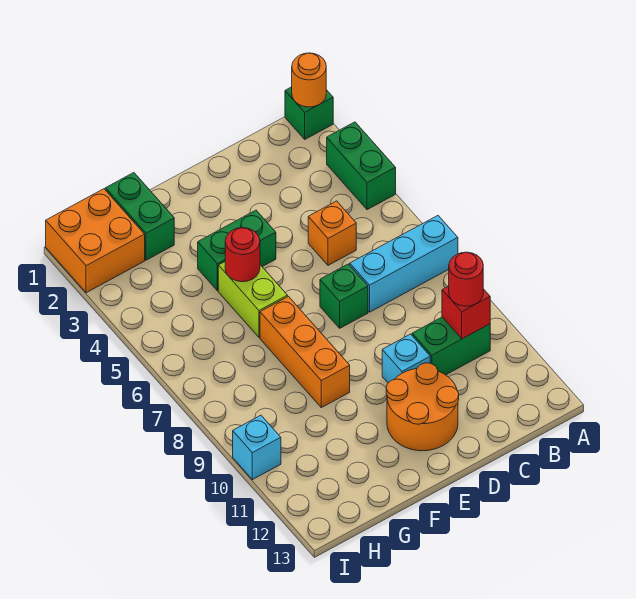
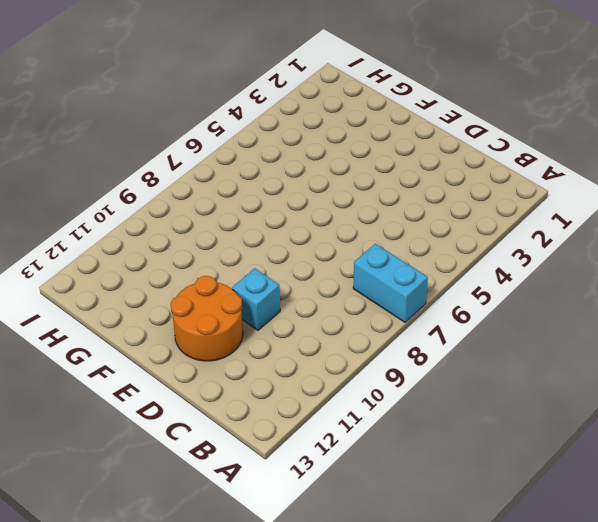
cyan 1x2 brick [353,244,428,322] -> cyan 1x3 brick [350,216,458,312]
none -> green 1x1 brick [285,87,333,139]
none -> green 1x2 brick [327,122,396,210]
none -> green 1x2 brick [412,317,490,375]

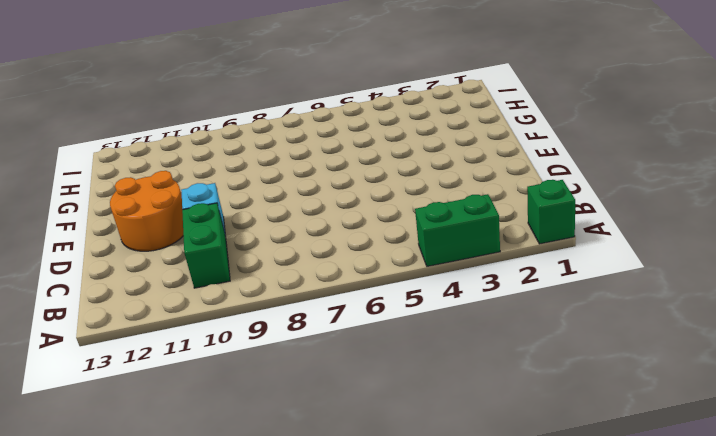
none -> cyan 1x3 brick [350,216,458,312]
none -> orange 1x1 brick [308,201,356,265]
none -> green 1x1 brick [320,264,368,328]

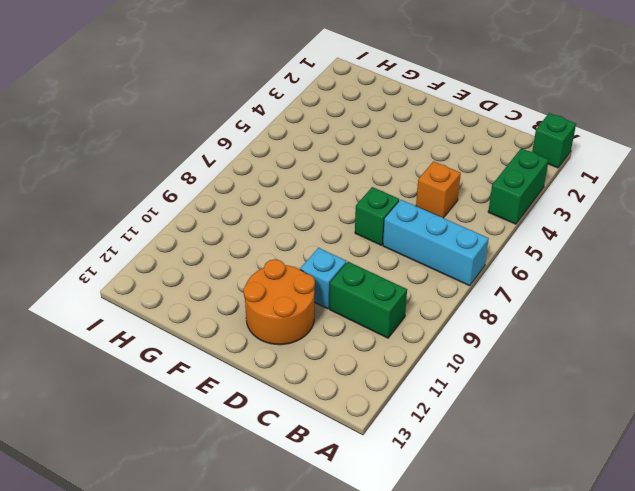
none -> green 1x2 brick [198,210,276,291]
none -> lime 1x2 brick [218,262,288,337]
none -> orange 1x3 brick [260,297,350,408]

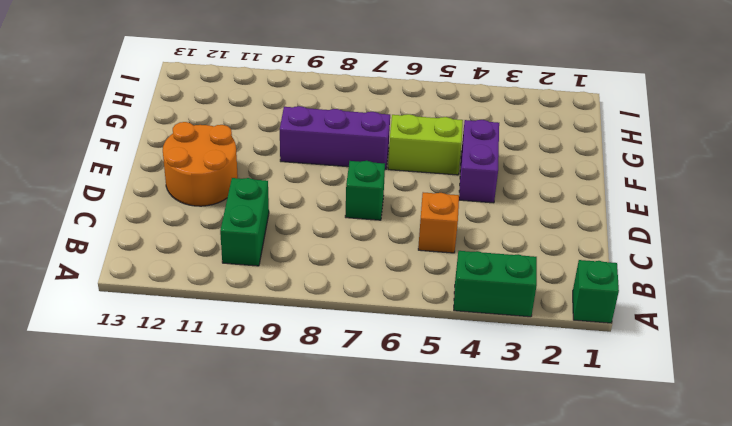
purple 1x2 brick [459,120,499,203] -> green 1x2 brick [198,210,276,291]
purple 1x3 brick [280,106,390,169] -> orange 1x3 brick [260,297,350,408]
none -> cyan 1x3 brick [350,216,458,312]
none -> cyan 1x1 brick [382,334,430,383]
none -> green 1x2 brick [105,173,174,260]

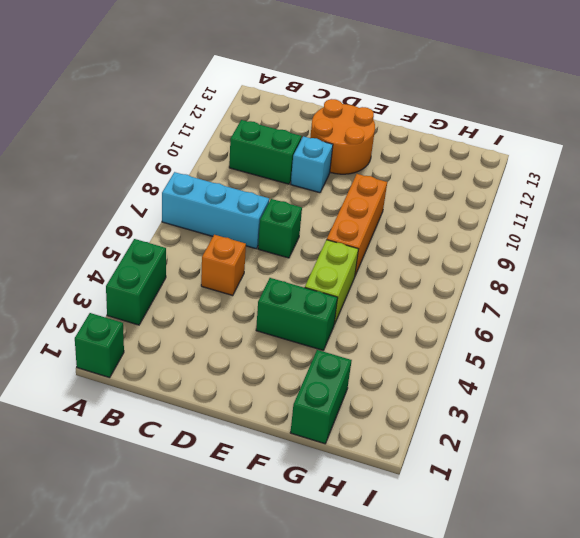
none -> orange 2x2 brick [46,189,145,293]
none -> cyan 1x1 brick [233,415,281,480]
none -> orange 1x1 round brick [292,53,326,107]

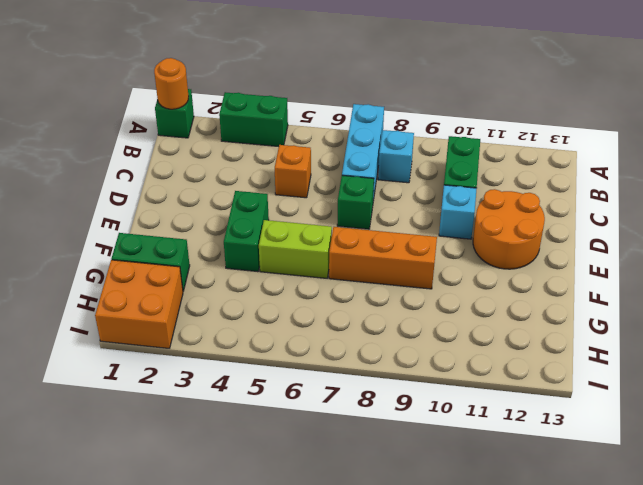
cyan 1x1 brick [378,130,414,183] -> cyan 1x1 brick moved to [233,415,281,480]
none -> red 1x1 brick [442,286,490,339]
none -> red 1x1 round brick [225,228,260,282]
none -> red 1x1 round brick [449,252,483,306]

